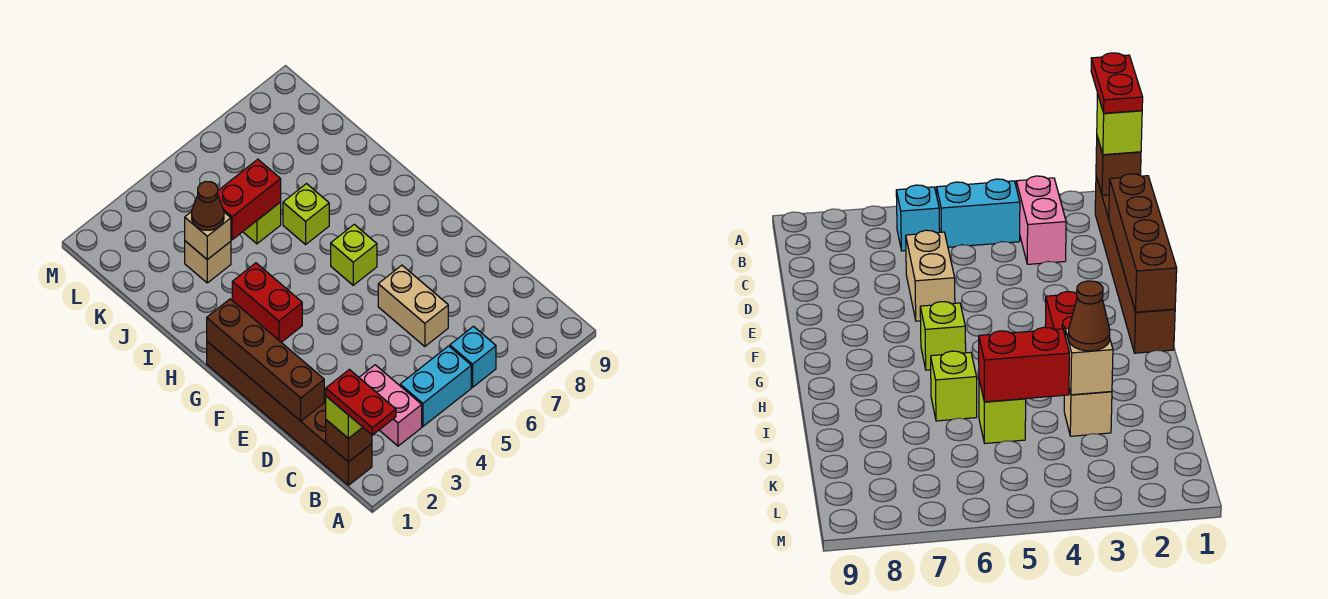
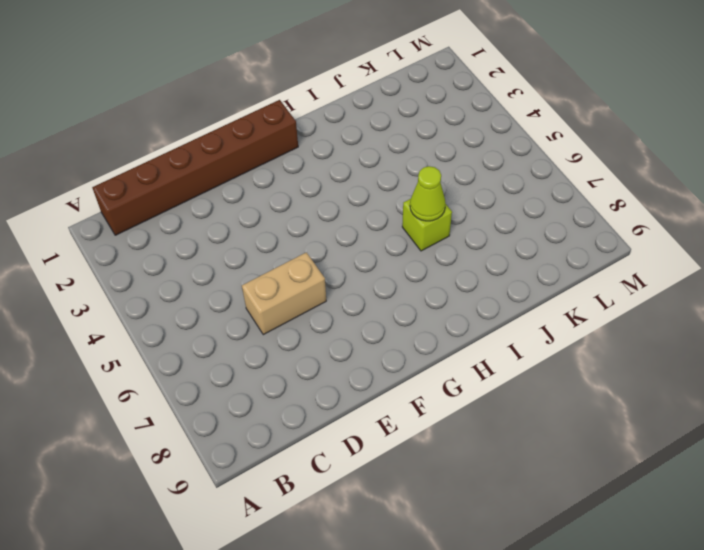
lime 1x1 cone [410,166,446,221] -> none
none -> pink 1x2 brick [359,365,422,446]
none -> cyan 1x2 brick [400,346,471,426]
none -> cyan 1x1 brick [450,326,496,387]

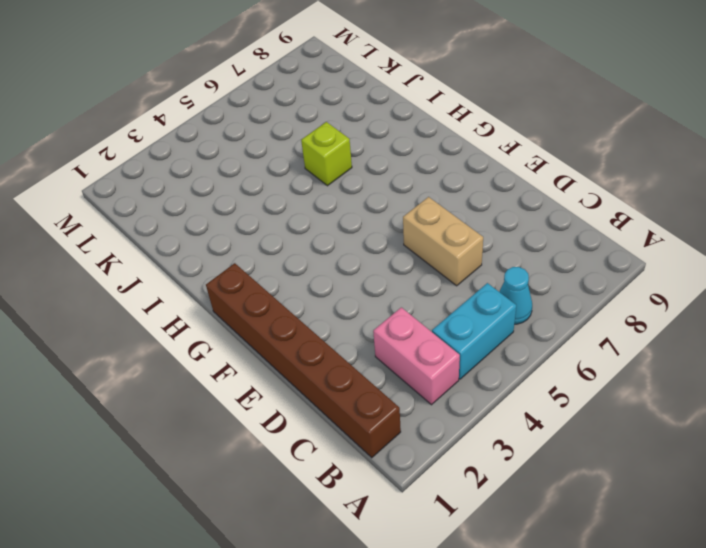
cyan 1x1 cone [499,267,532,324] -> cyan 1x1 brick [450,326,496,387]
none -> red 1x2 brick [232,263,302,342]
none -> lime 1x1 brick [331,224,377,285]
none -> tan 1x1 brick [185,241,231,283]

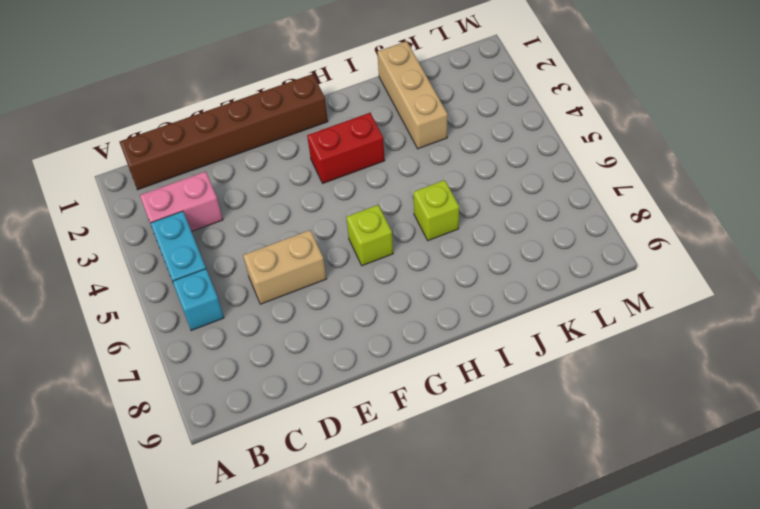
tan 1x3 brick [377,41,448,149] -> tan 1x1 brick [185,241,231,283]
none -> lime 1x1 brick [243,202,281,244]
none -> brown 1x1 brick [326,420,372,462]
none -> brown 1x4 brick [207,299,324,421]

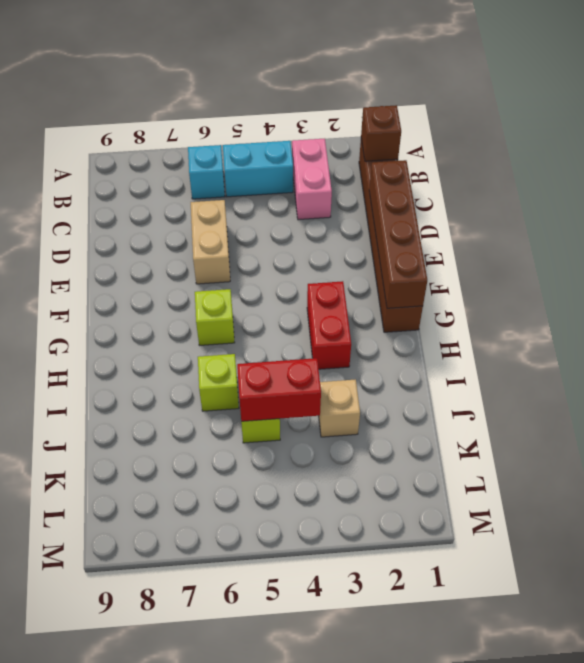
none -> tan 1x1 brick [185,212,231,260]
none -> lime 1x1 brick [326,396,362,439]
none -> brown 1x1 cone [192,181,224,230]

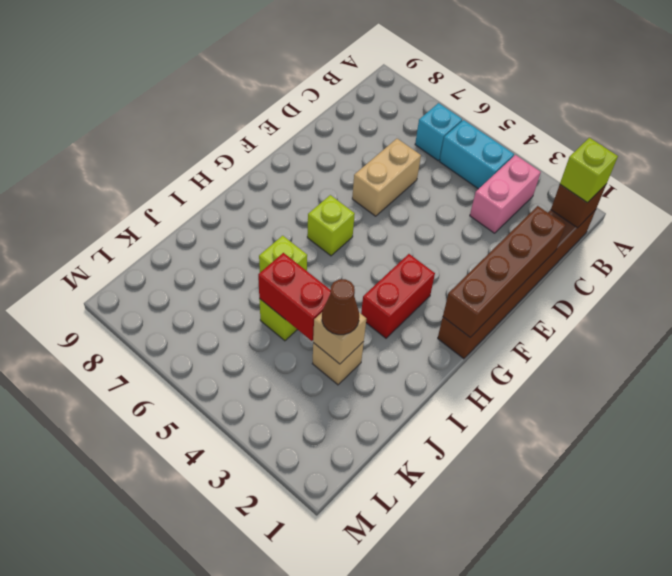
none -> red 1x2 plate [326,370,396,435]

